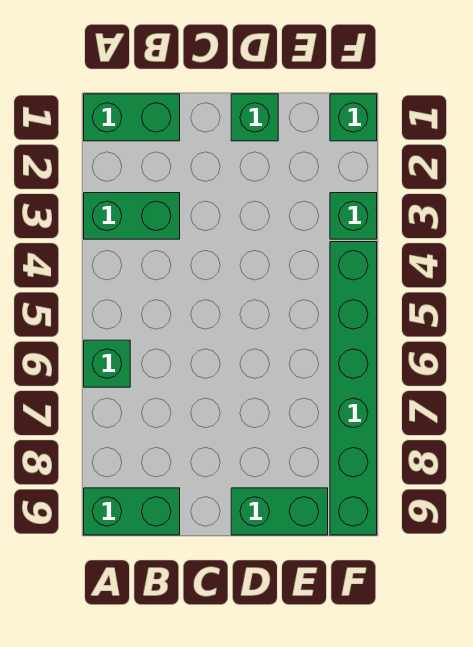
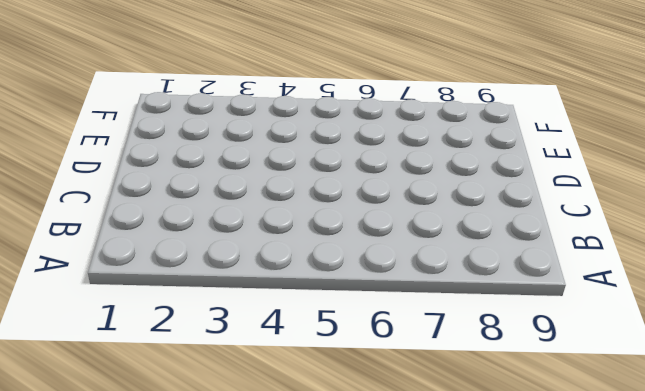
none -> green 1x2 brick [84,94,180,141]
none -> green 1x2 brick [84,193,180,239]

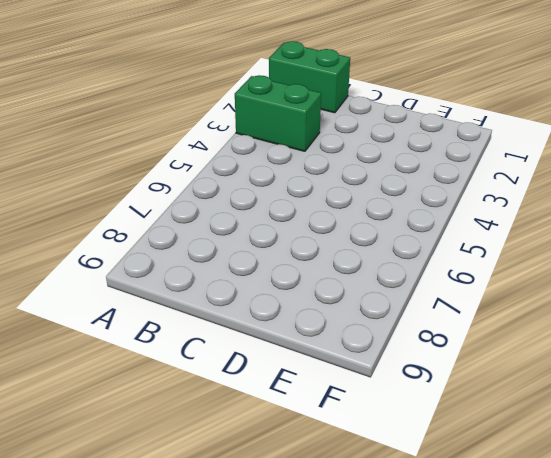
none -> green 1x1 brick [84,340,130,387]
none -> green 1x2 brick [84,488,180,535]

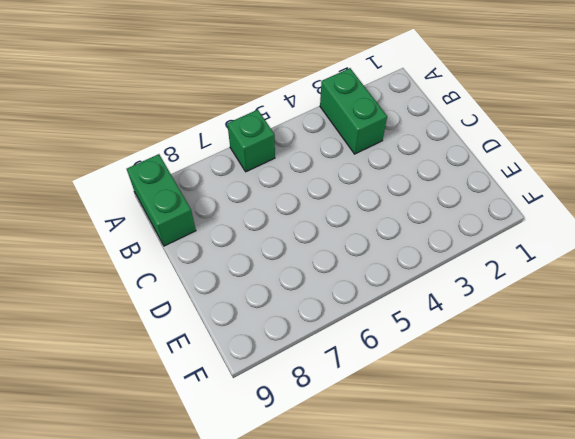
none -> green 1x2 brick [84,94,180,141]
none -> green 1x1 brick [231,94,278,141]

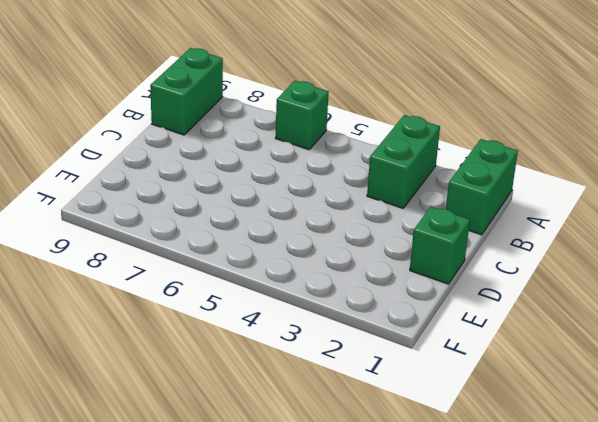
none -> green 1x2 brick [231,488,328,535]
none -> green 1x1 brick [330,94,377,141]

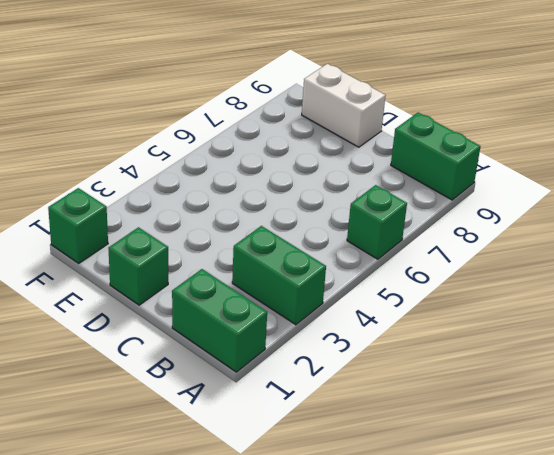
white 1x2 brick [302,64,386,147] -> green 1x2 brick [231,488,328,535]
none -> green 1x1 brick [330,193,377,239]
none -> green 1x6 brick [330,242,377,535]

